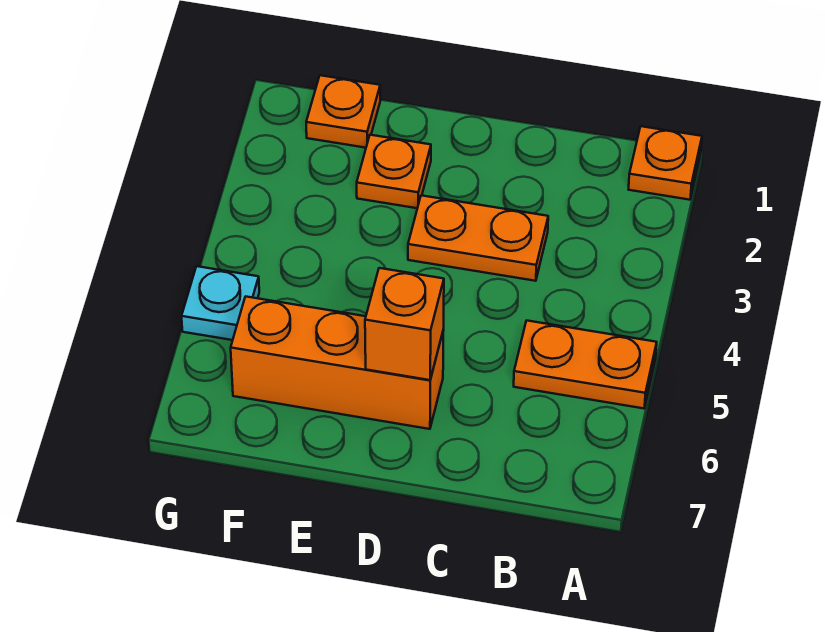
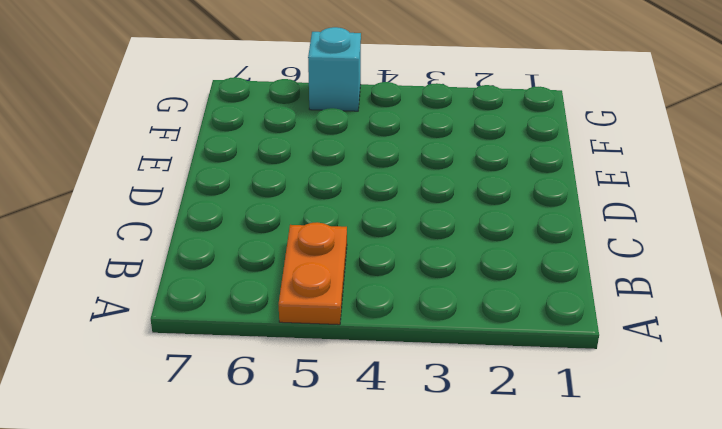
cyan 1x1 brick [308,27,361,111] -> cyan 1x1 plate [182,266,259,340]
none -> orange 1x1 plate [629,126,702,200]
none -> orange 1x2 plate [408,195,548,281]

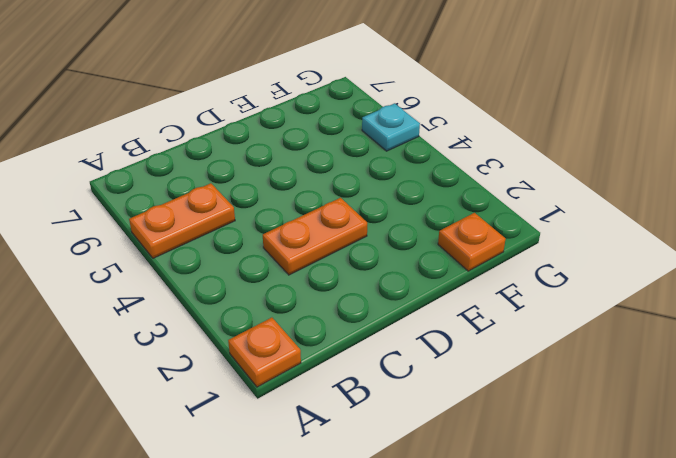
none -> orange 1x3 brick [231,297,444,429]
none -> orange 1x1 plate [357,135,431,208]

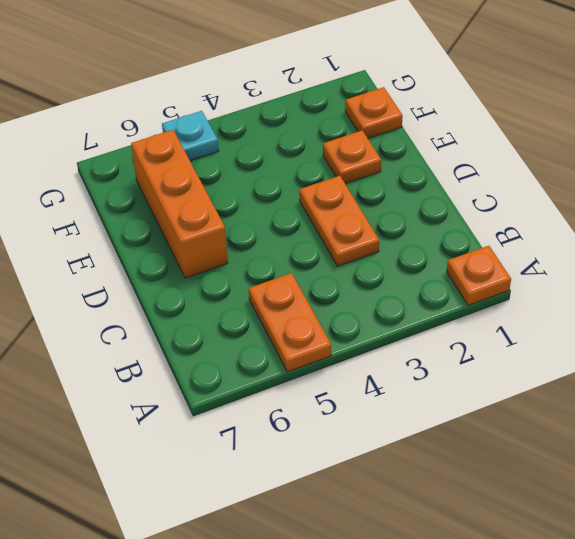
none -> orange 1x1 brick [365,268,444,380]

